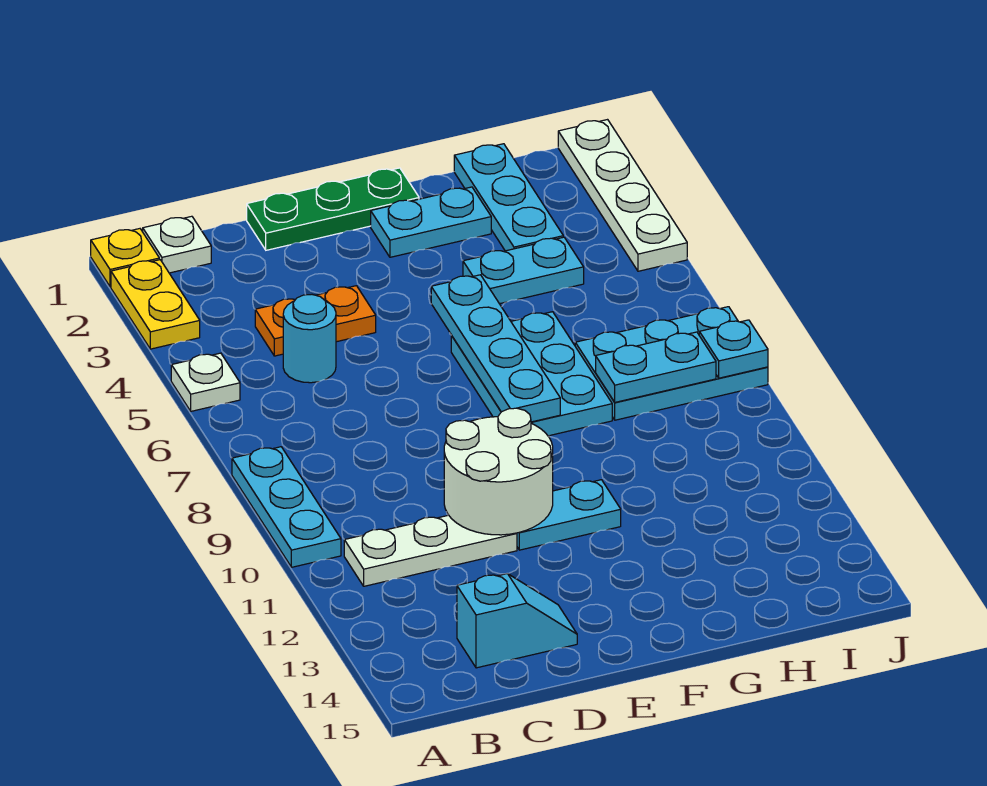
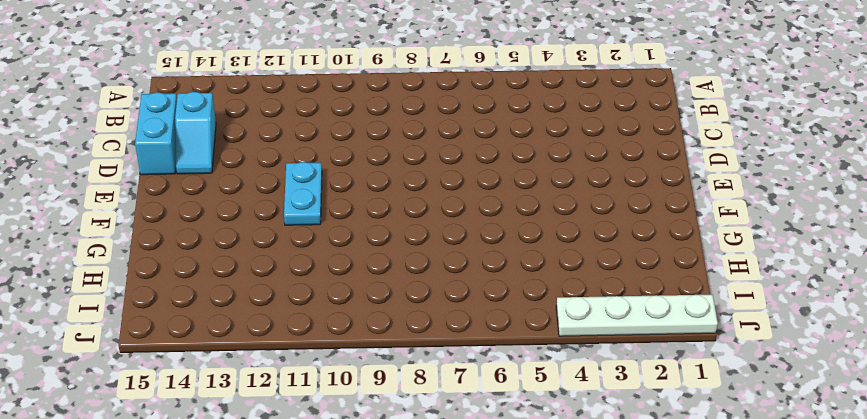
cyan 1x2 brick [135,92,177,175] -> none
none -> yellow 1x1 plate [91,229,159,287]
none -> yellow 1x2 plate [111,260,200,349]
none -> white 1x1 plate [171,353,240,411]

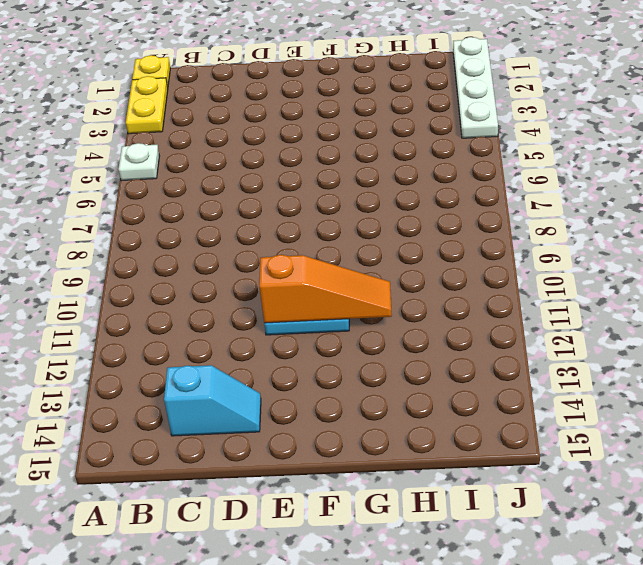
orange 1x3 slope [259,255,392,323] -> white 2x2 round brick [444,408,553,535]
none -> cyan 1x3 plate [232,447,341,567]
none -> white 1x1 plate [143,216,211,273]
none -> white 1x3 plate [344,515,517,586]

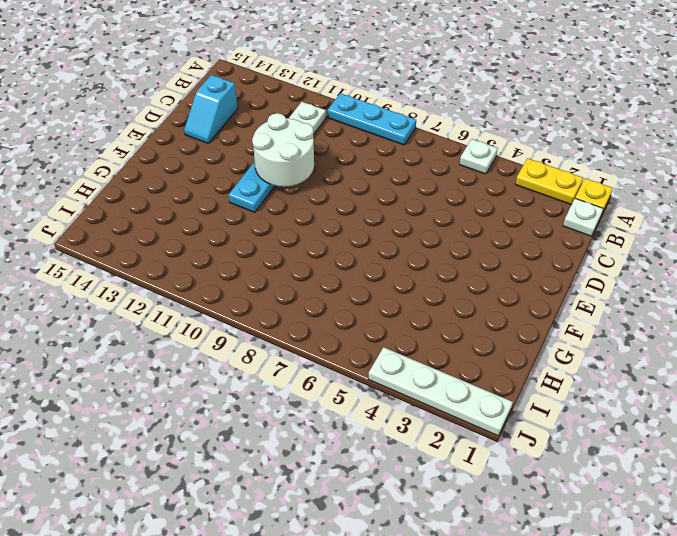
none -> orange 1x2 plate [255,286,376,356]
none -> cyan 1x1 round brick [283,295,336,383]
none -> green 1x3 plate [247,168,419,250]

